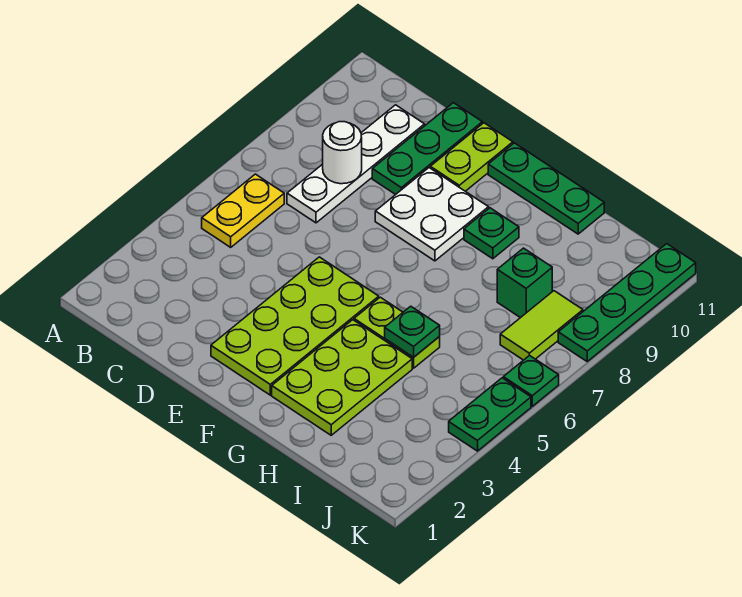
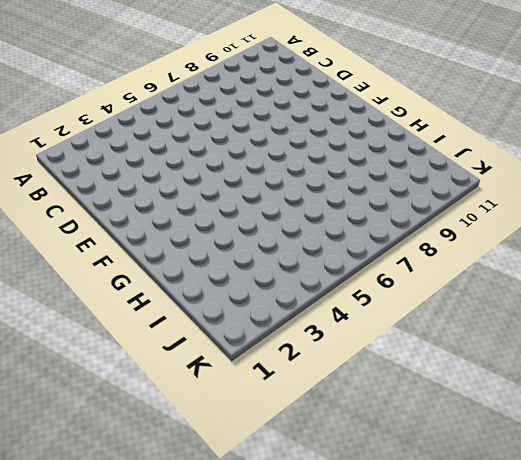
none -> yellow 1x2 plate [202,174,284,247]
none -> white 1x4 plate [287,105,425,223]
none -> green 1x3 plate [372,103,482,195]

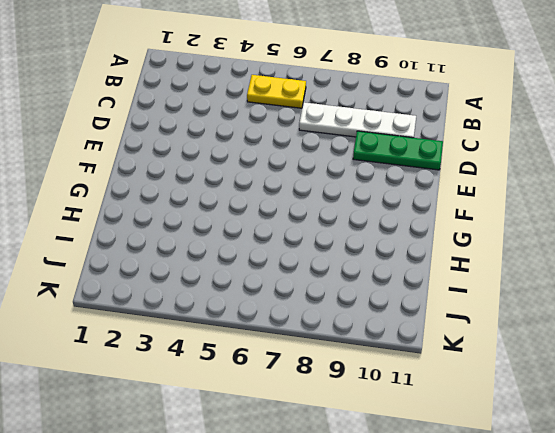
none -> lime 2x4 plate [211,257,379,395]
none -> white 2x2 plate [375,168,489,261]
none -> lime 1x2 plate [430,123,513,191]

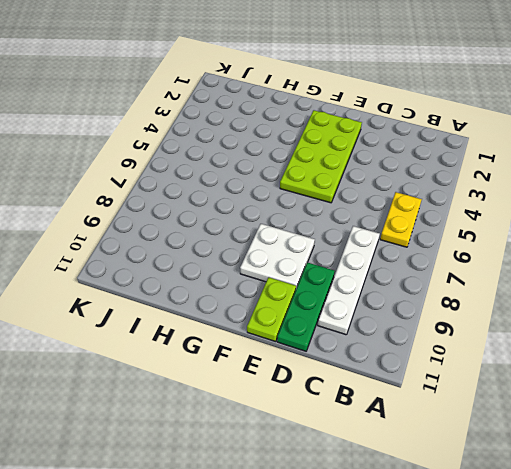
none -> green 1x3 plate [488,143,604,234]
none -> lime 2x3 plate [272,320,412,435]
none -> lime 1x2 plate [354,297,440,368]

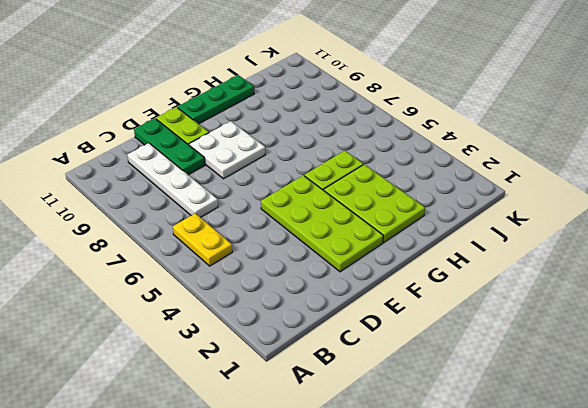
none -> green 1x1 plate [464,208,519,259]
none -> green 1x1 brick [497,248,552,318]
none -> lime 1x2 tile [500,291,583,360]

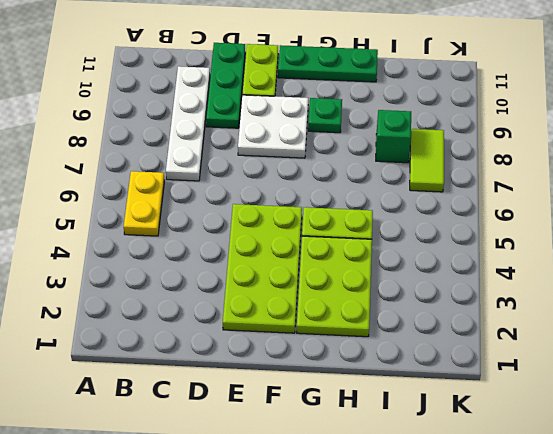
none -> green 1x2 plate [449,378,531,451]
none -> green 1x1 plate [503,355,559,406]
none -> green 1x4 plate [558,244,696,361]

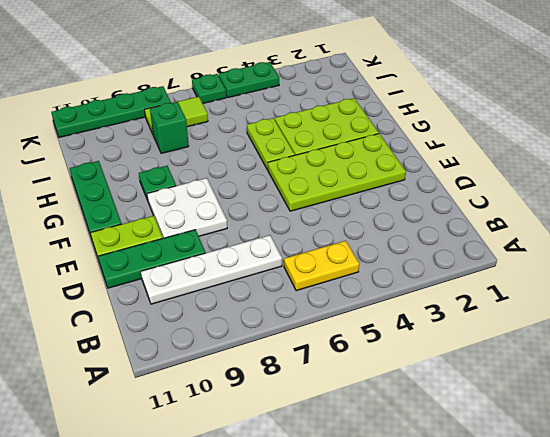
none -> white 1x1 round brick [323,122,362,184]
none -> green 1x1 plate [385,306,440,357]

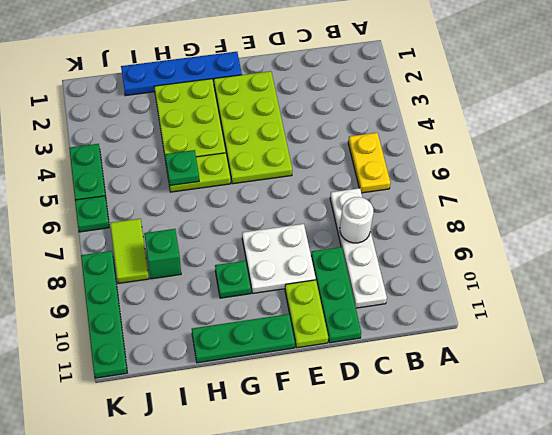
blue 1x4 plate [121,52,242,96] -> none

